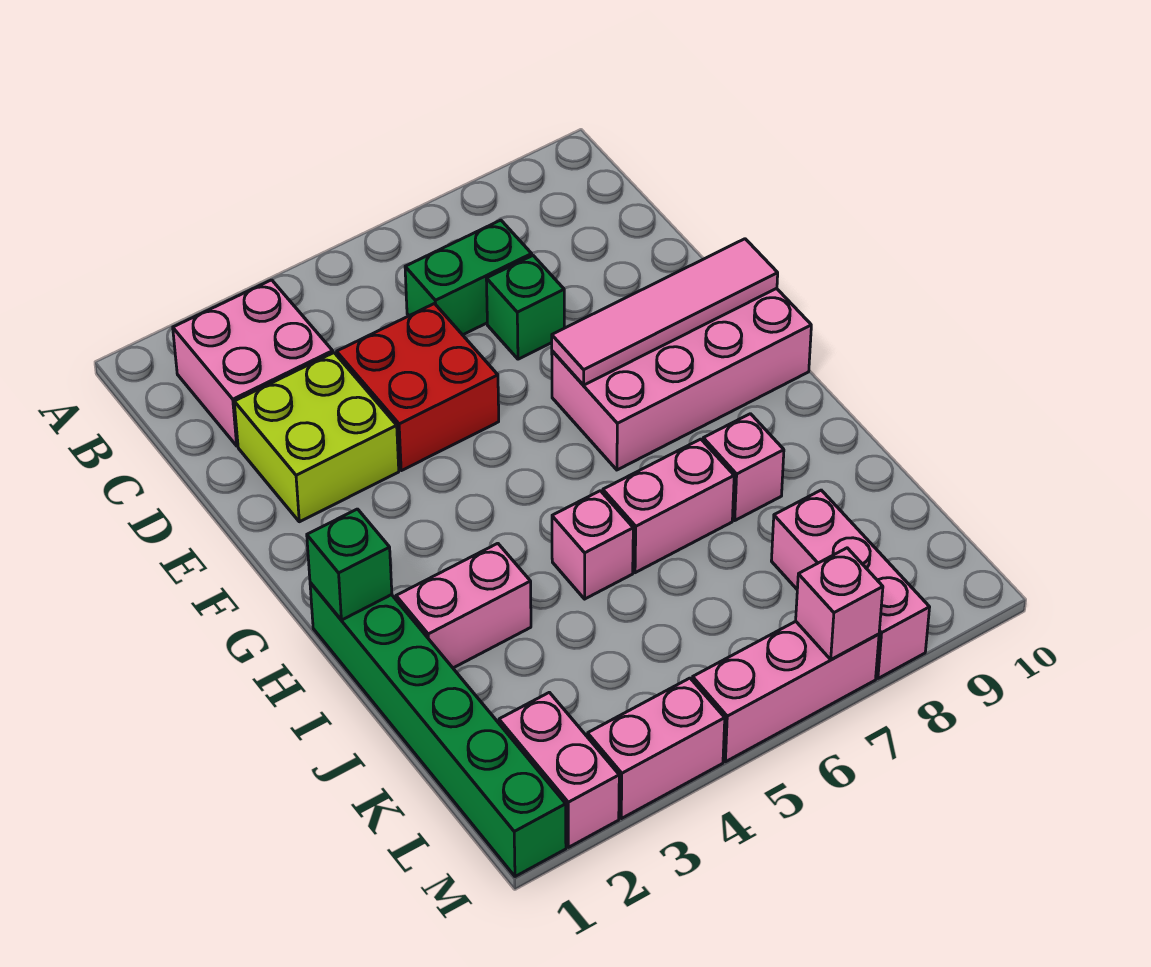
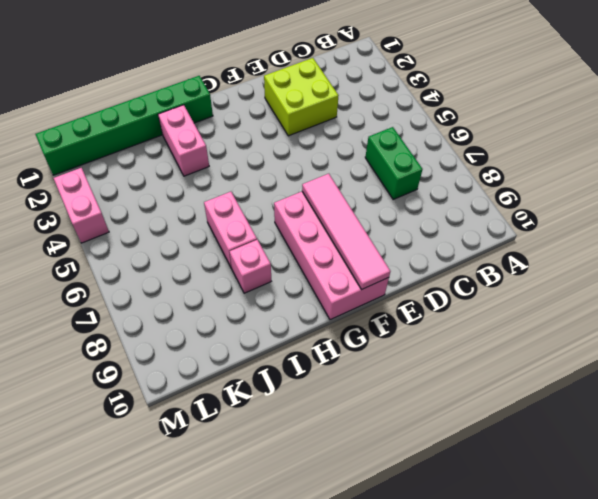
none -> pink 2x2 brick [173,280,333,446]
none -> red 2x2 brick [337,304,499,471]
none -> green 1x1 brick [486,256,564,359]

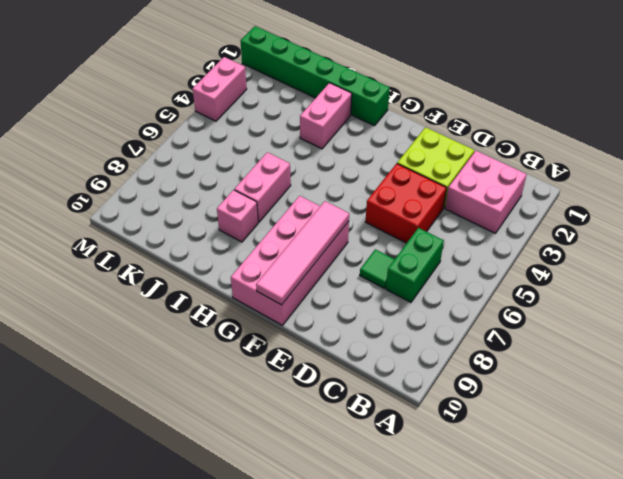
green 1x1 tile [360,249,395,289] -> green 1x1 brick [486,256,564,359]
none -> pink 1x1 brick [552,491,633,599]
none -> pink 1x3 brick [771,490,930,678]
none -> pink 1x2 brick [499,692,619,847]

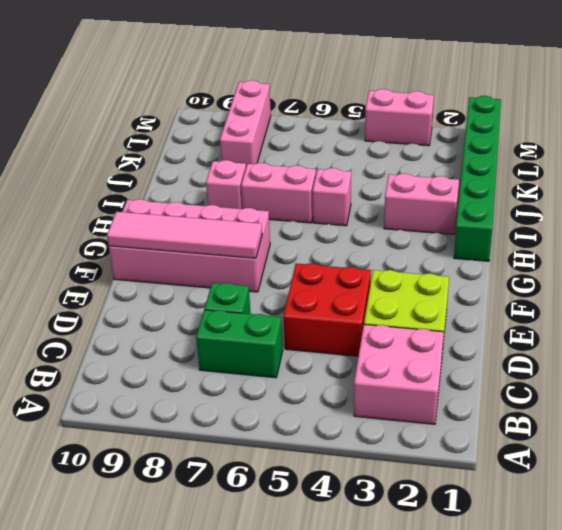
none -> pink 1x2 brick [499,692,619,847]
none -> pink 1x3 brick [692,621,879,762]
none -> green 1x1 brick [307,509,392,620]

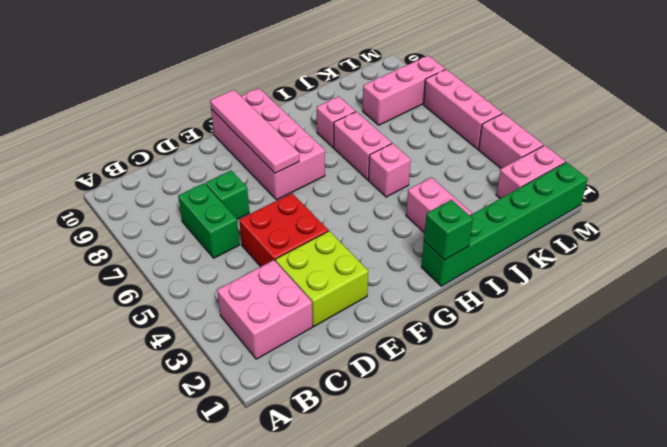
none -> pink 1x1 brick [796,548,883,659]

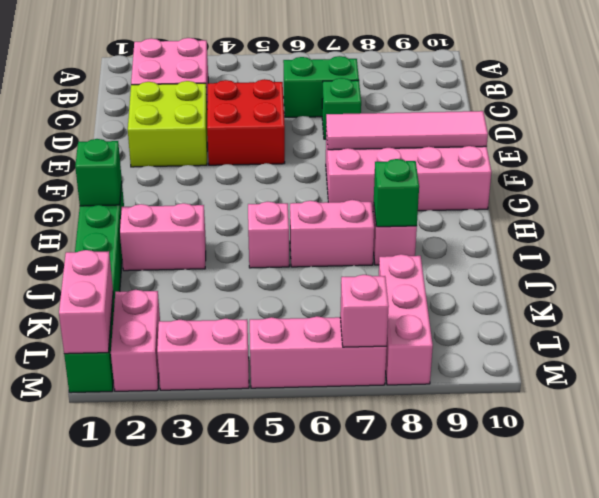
green 1x1 brick [374,159,419,227] -> none
pink 1x2 brick [59,250,113,354] -> none

